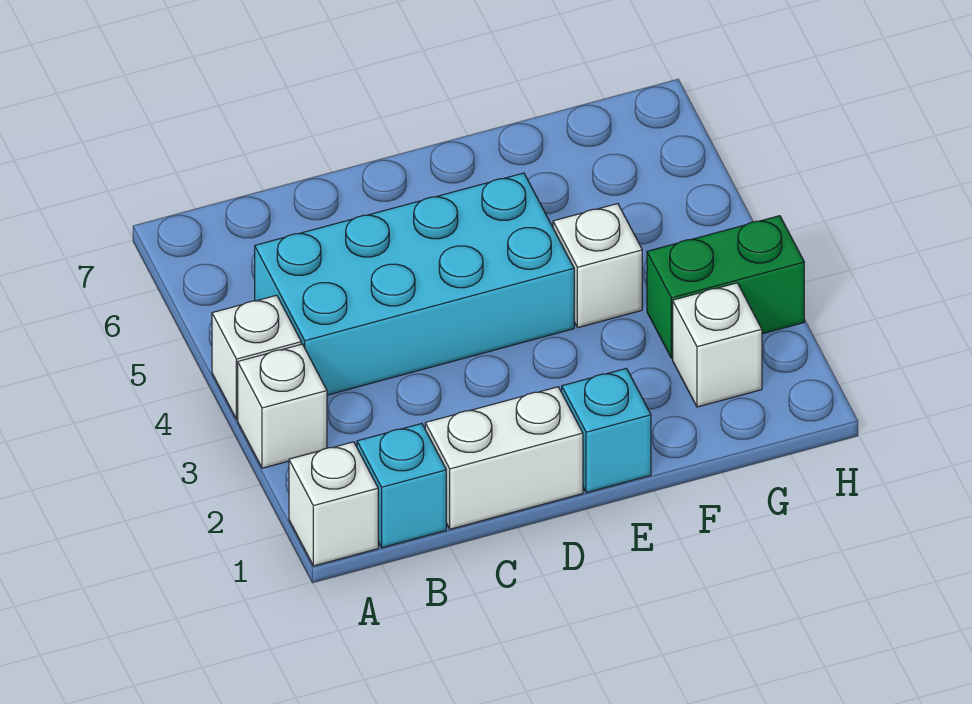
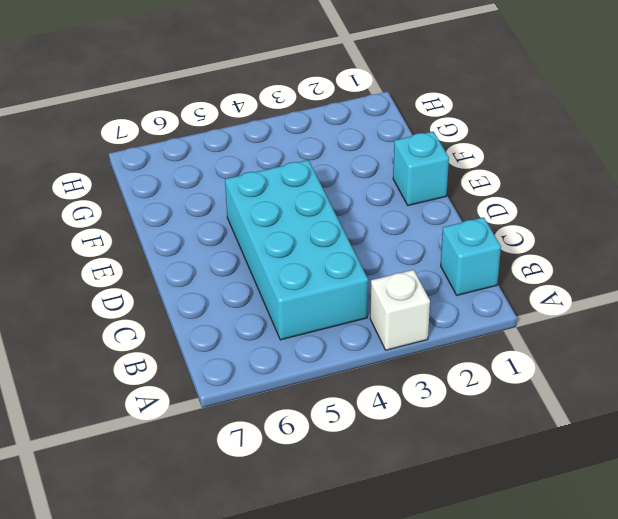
none -> white 1x1 brick [289,442,378,566]
none -> white 1x1 brick [212,295,301,419]

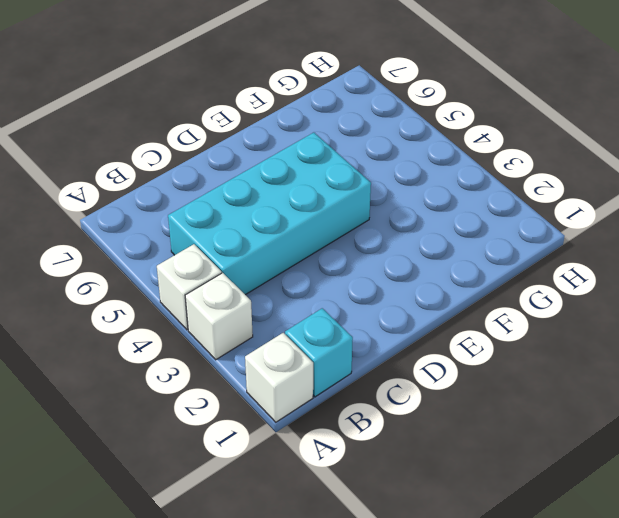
none -> white 1x2 brick [425,387,583,529]
none -> cyan 1x1 brick [562,368,651,493]

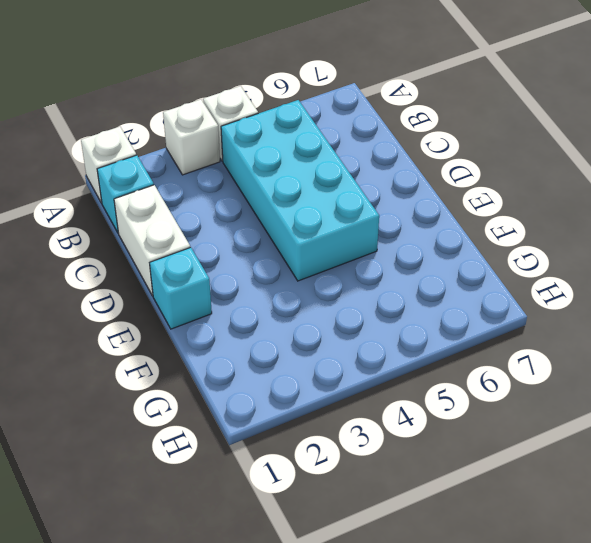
none -> white 1x1 brick [553,204,642,328]
none -> white 1x1 brick [673,283,762,407]

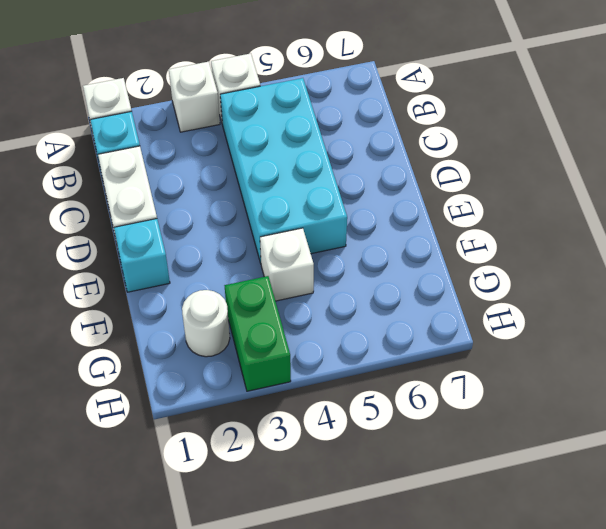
white 1x1 round brick [182,290,230,357] -> white 1x1 brick [673,283,762,407]

